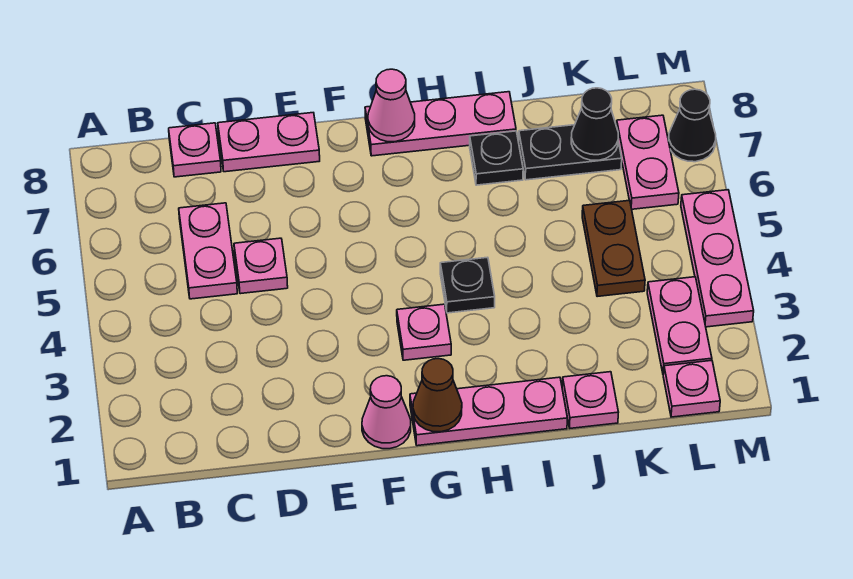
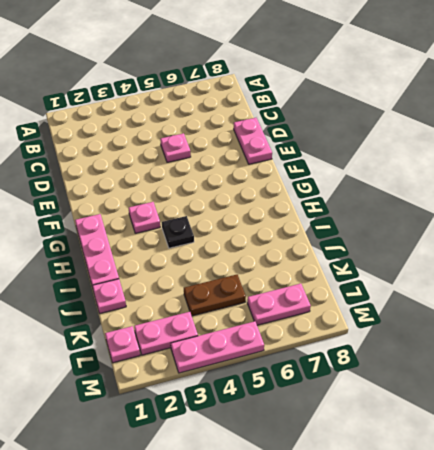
none -> pink 1x2 plate [179,203,237,299]
none -> pink 1x1 plate [169,123,221,177]
none -> pink 1x1 cone [362,376,411,449]

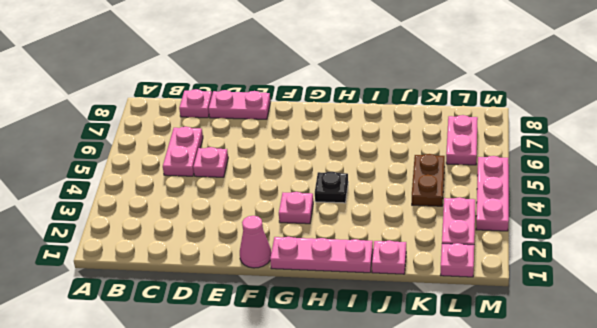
none -> pink 1x3 plate [365,92,516,156]
none -> black 1x1 plate [470,131,523,185]
none -> black 1x2 plate [519,125,622,180]

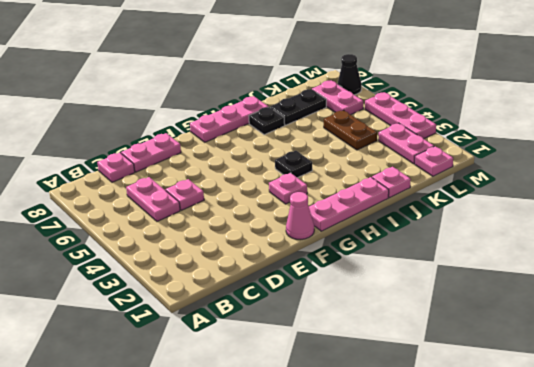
none -> brown 1x1 cone [413,359,462,432]
none -> pink 1x1 cone [368,69,415,142]
none -> black 1x1 cone [571,88,618,160]

